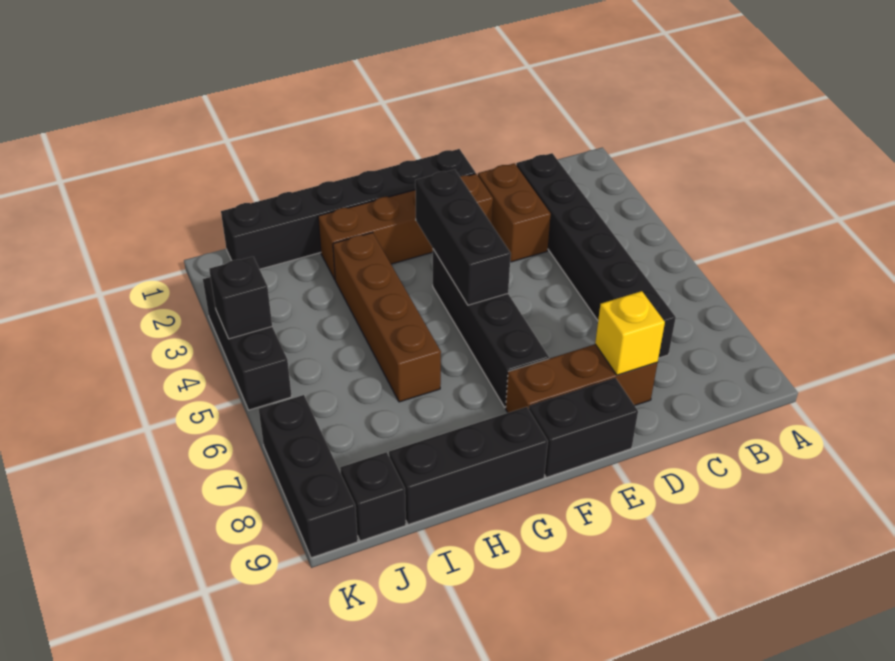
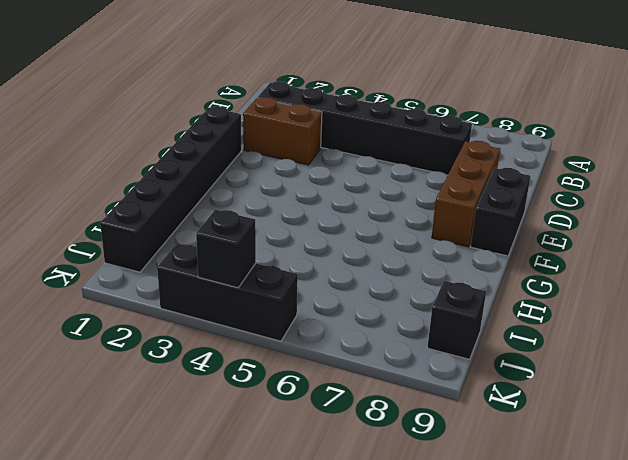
none -> brown 1x4 brick [318,174,493,279]
none -> black 1x4 brick [433,249,549,407]
none -> black 1x3 brick [389,407,548,525]

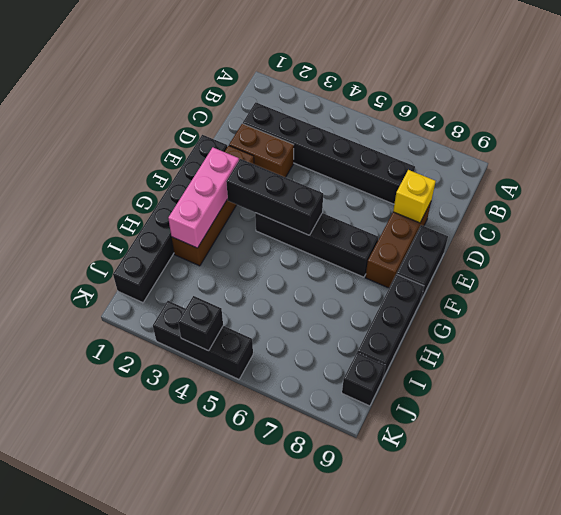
pink 1x3 brick [168,148,239,248] -> none
none -> brown 1x4 brick [333,233,441,402]
none -> black 1x3 brick [259,395,358,558]

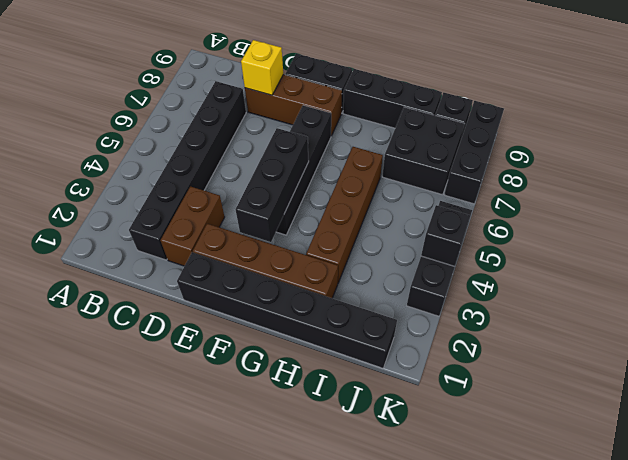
black 2x2 brick [382,107,465,195] -> none

